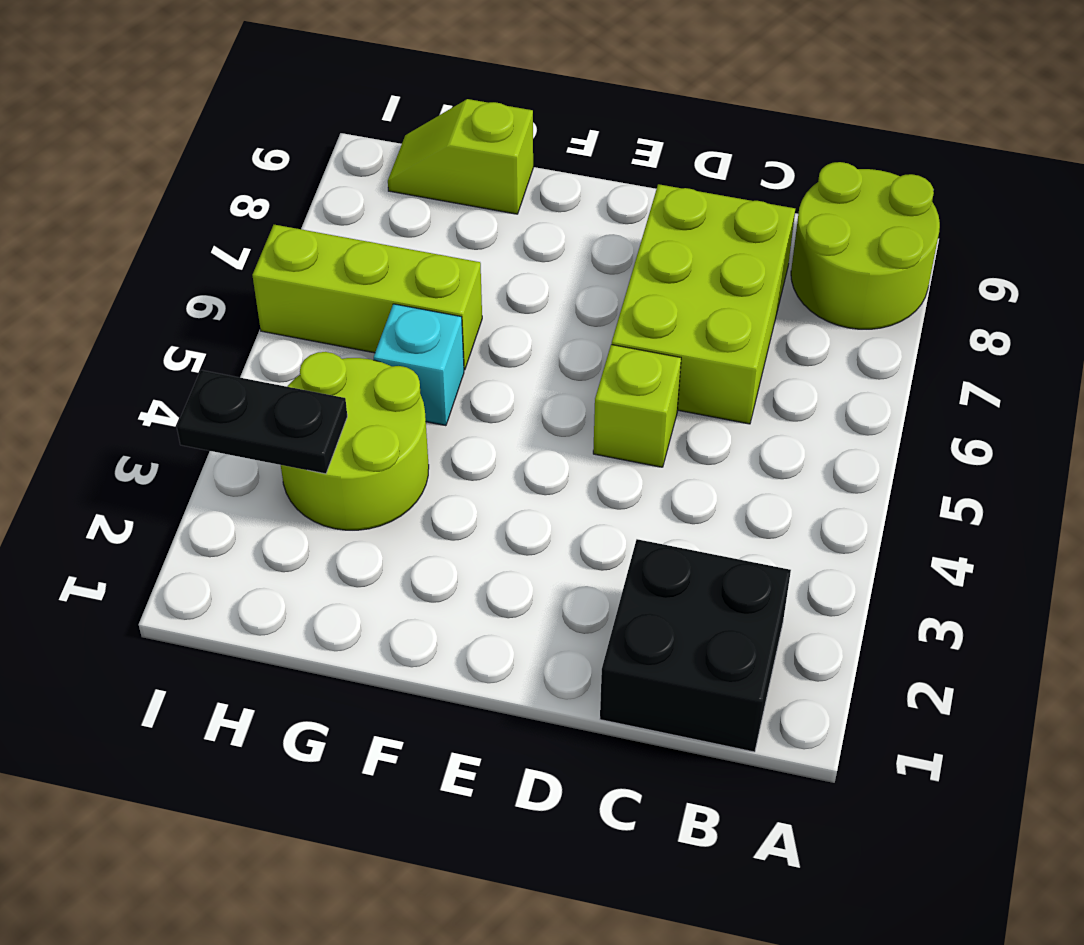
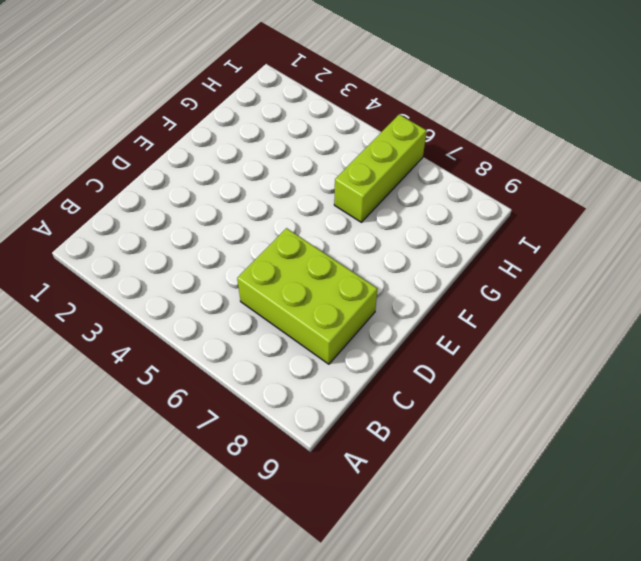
none -> lime 2x2 round brick [791,162,940,329]
none -> black 2x2 brick [600,539,791,752]

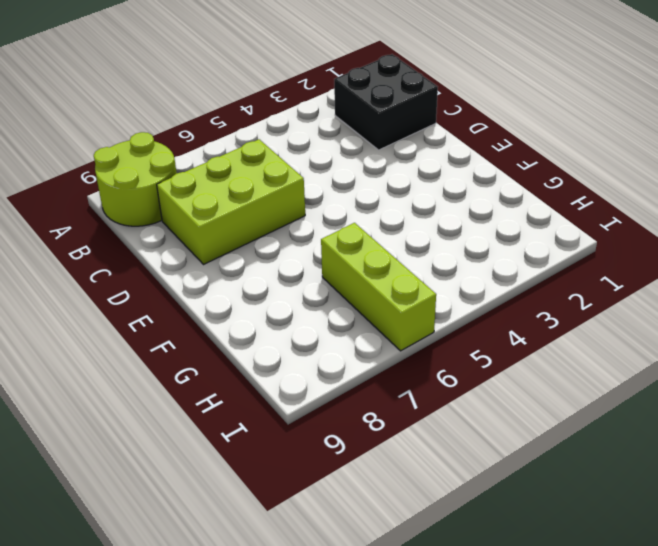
none -> lime 1x1 brick [593,344,681,467]
none -> lime 2x2 round brick [281,352,429,530]

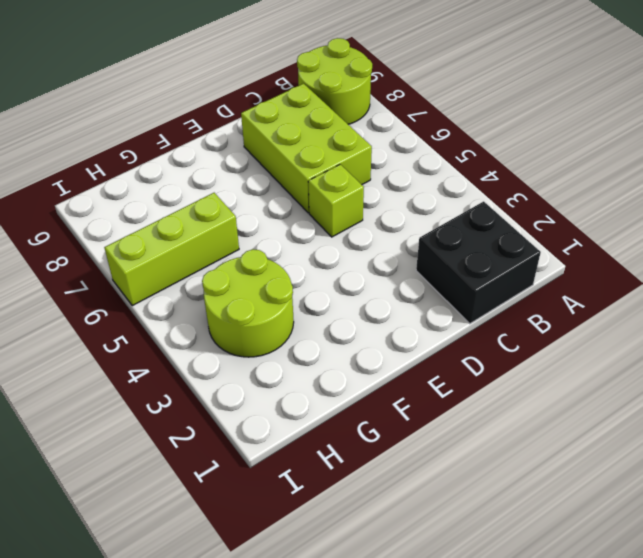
none -> cyan 1x1 brick [374,304,464,426]
none -> lime 1x2 slope [388,99,533,214]

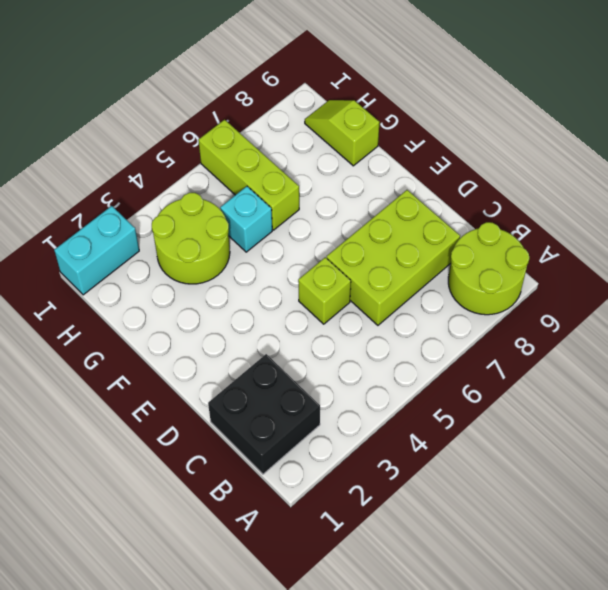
cyan 1x2 brick [54,206,139,295] -> none
none -> black 1x2 plate [177,370,347,474]

